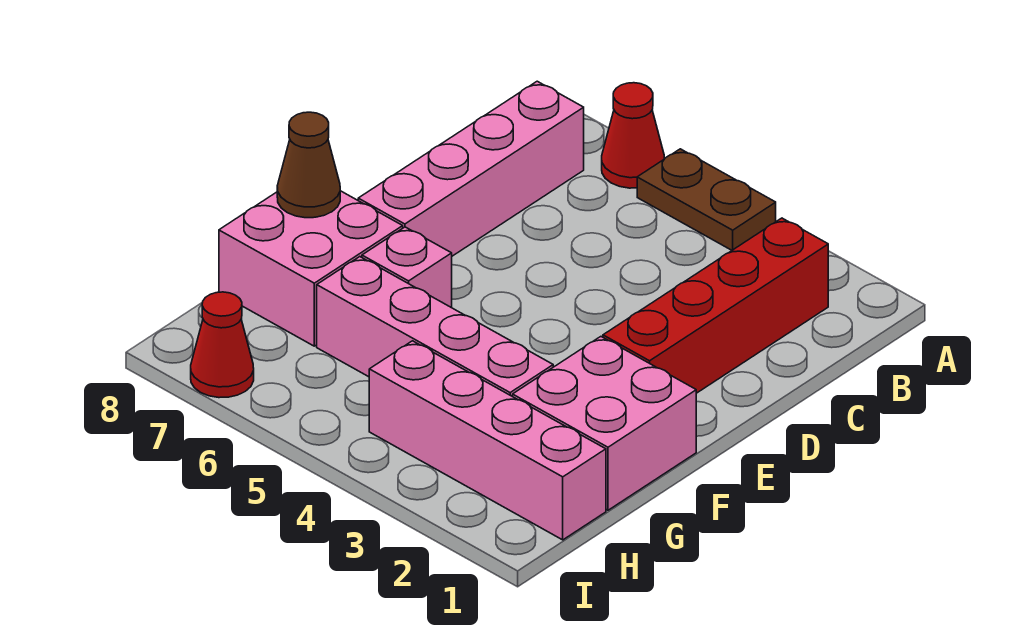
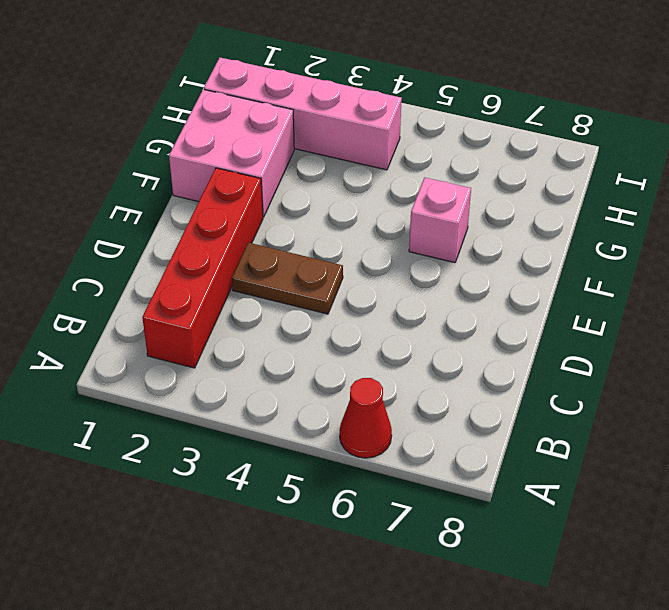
brown 1x2 plate [232,243,343,314] -> brown 1x2 plate moved to [637,149,776,250]
none -> pink 1x4 brick [358,81,584,256]
none -> pink 2x2 brick [219,191,403,346]

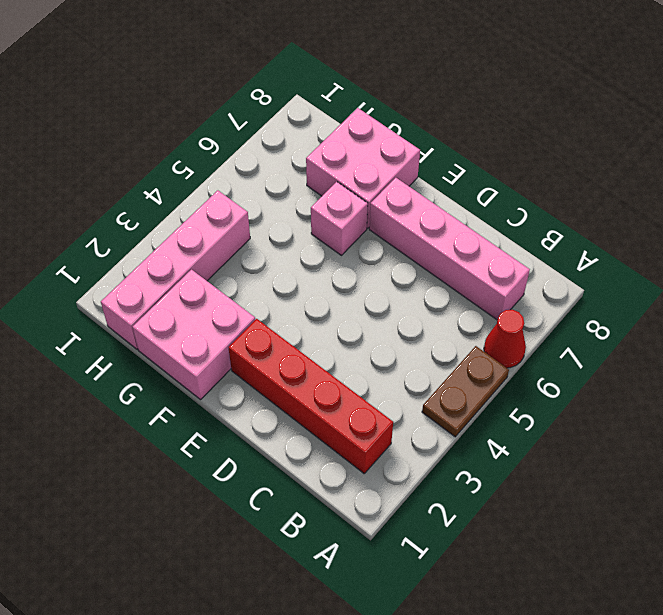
none -> pink 1x4 brick [317,257,553,397]
none -> red 1x1 cone [191,292,254,398]

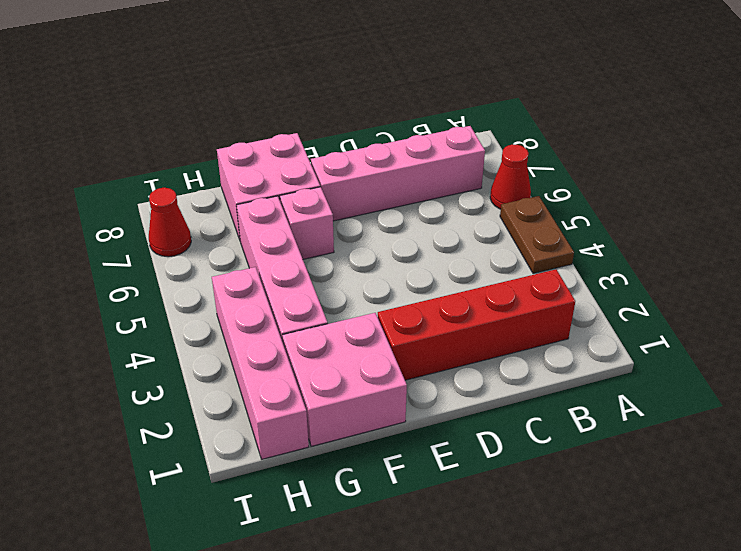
none -> brown 1x1 cone [277,112,340,218]

